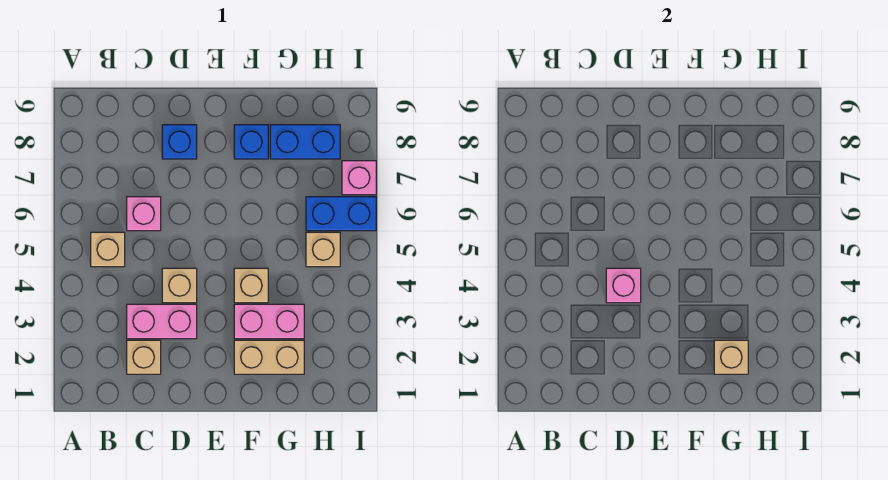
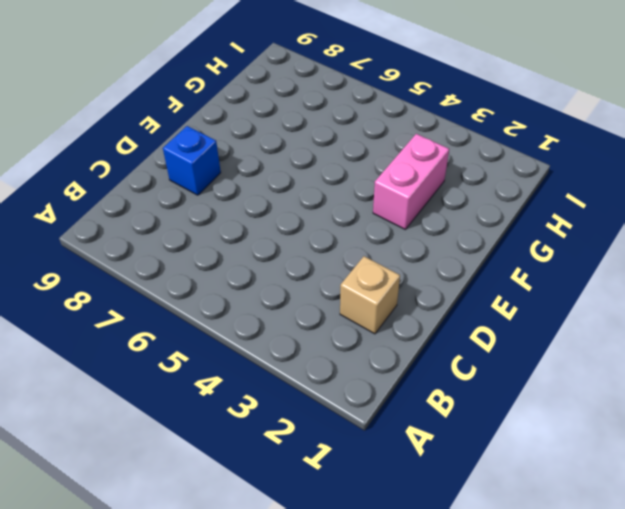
none -> tan 1x1 brick [91,232,125,267]
none -> pink 1x2 brick [127,304,197,339]
none -> pink 1x1 brick [127,197,161,231]

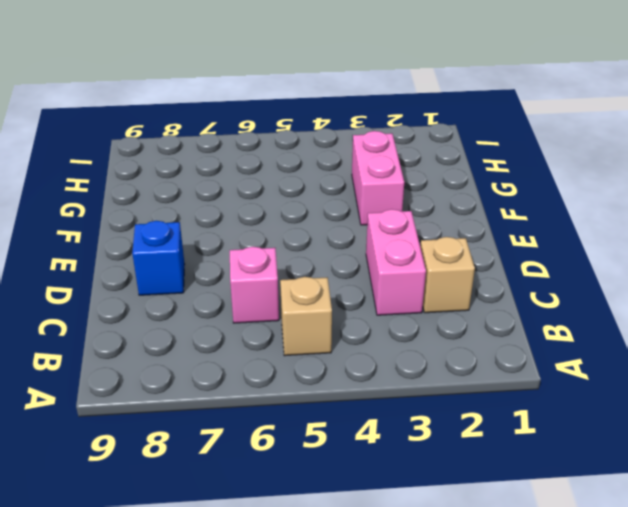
none -> tan 1x1 brick [162,268,197,303]
none -> tan 1x2 brick [234,340,304,374]
none -> tan 1x1 brick [234,268,268,303]

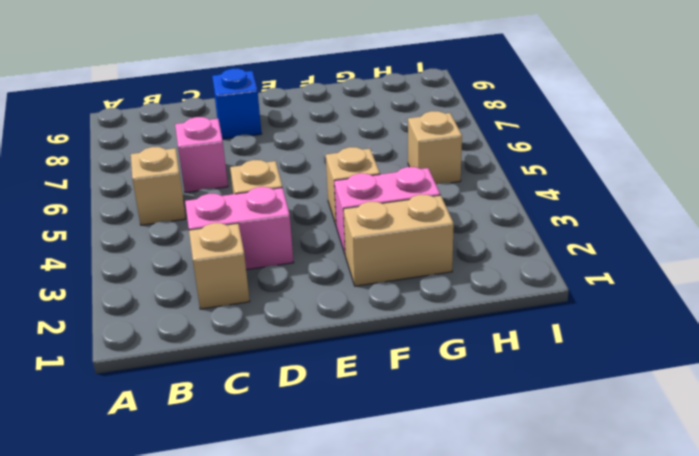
none -> blue 1x1 brick [234,125,268,159]
none -> blue 1x2 brick [270,125,340,159]
none -> blue 1x2 brick [306,197,376,231]

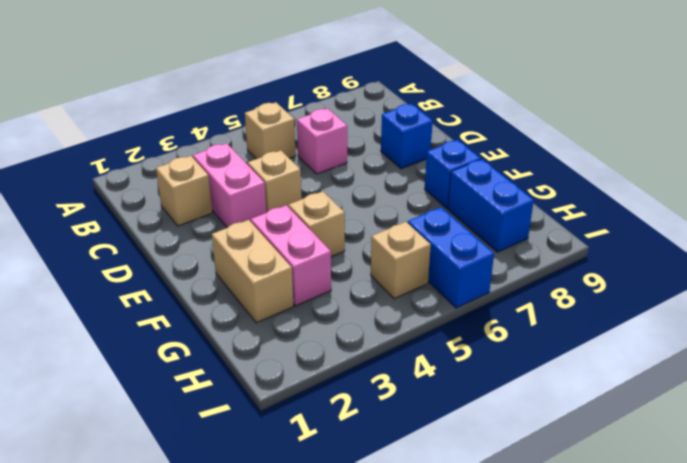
none -> pink 1x1 brick [342,161,376,195]
none -> pink 1x1 brick [606,268,641,303]
none -> tan 1x1 brick [714,340,748,374]

